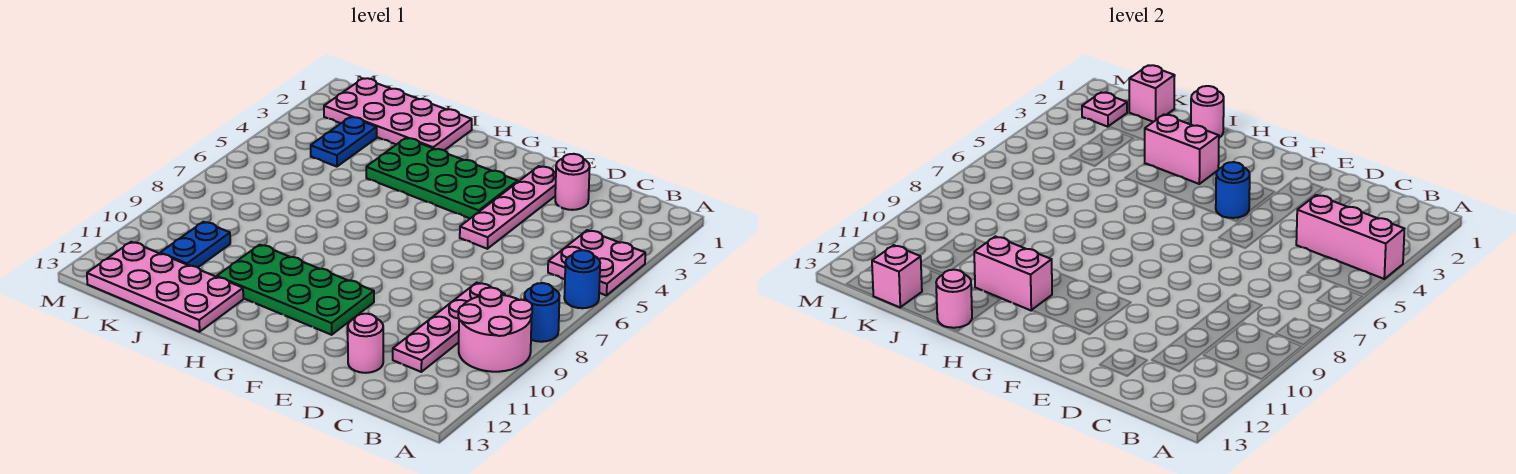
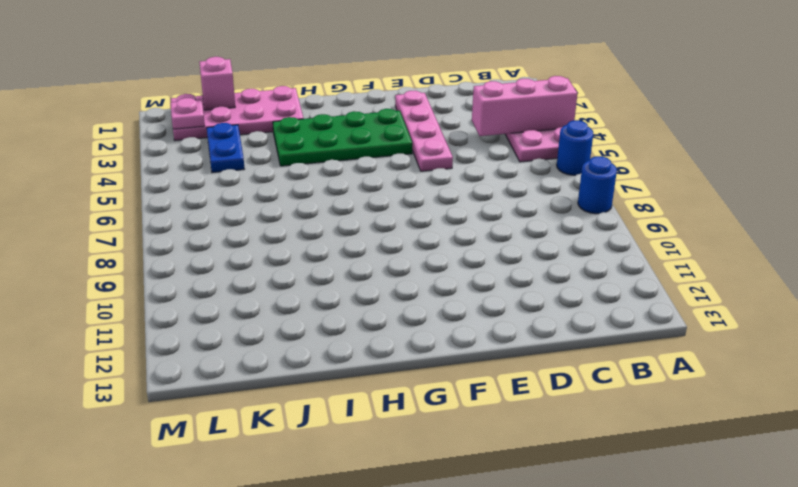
none -> pink 2x2 round brick [458,288,532,372]
none -> pink 1x4 plate [393,283,505,372]
none -> pink 1x1 round brick [555,154,590,210]

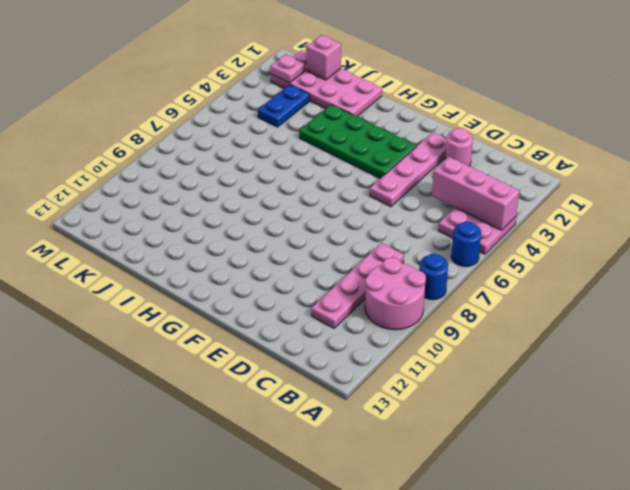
none -> pink 1x1 round brick [348,314,383,373]
none -> green 2x4 plate [217,245,374,335]
none -> pink 2x4 plate [87,242,243,332]

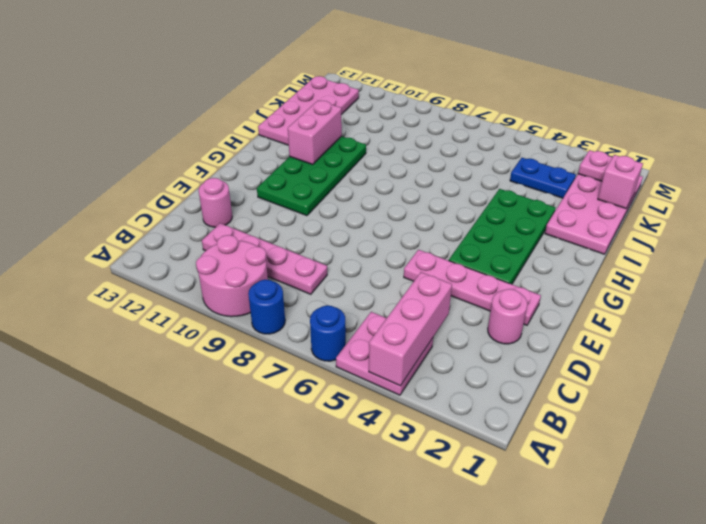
none -> blue 1x2 plate [160,222,230,267]
none -> blue 1x1 round brick [1216,162,1250,218]
none -> pink 1x2 brick [1145,115,1219,184]

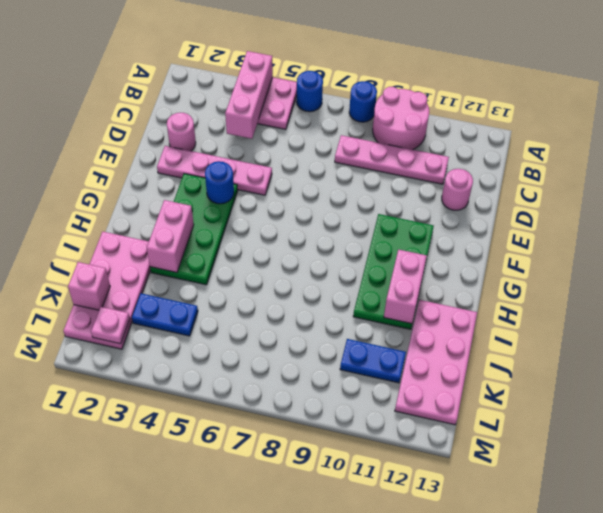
none -> pink 1x1 round brick [1191,86,1224,138]
none -> pink 1x1 round brick [936,270,972,328]
none -> pink 1x1 brick [872,245,922,307]

